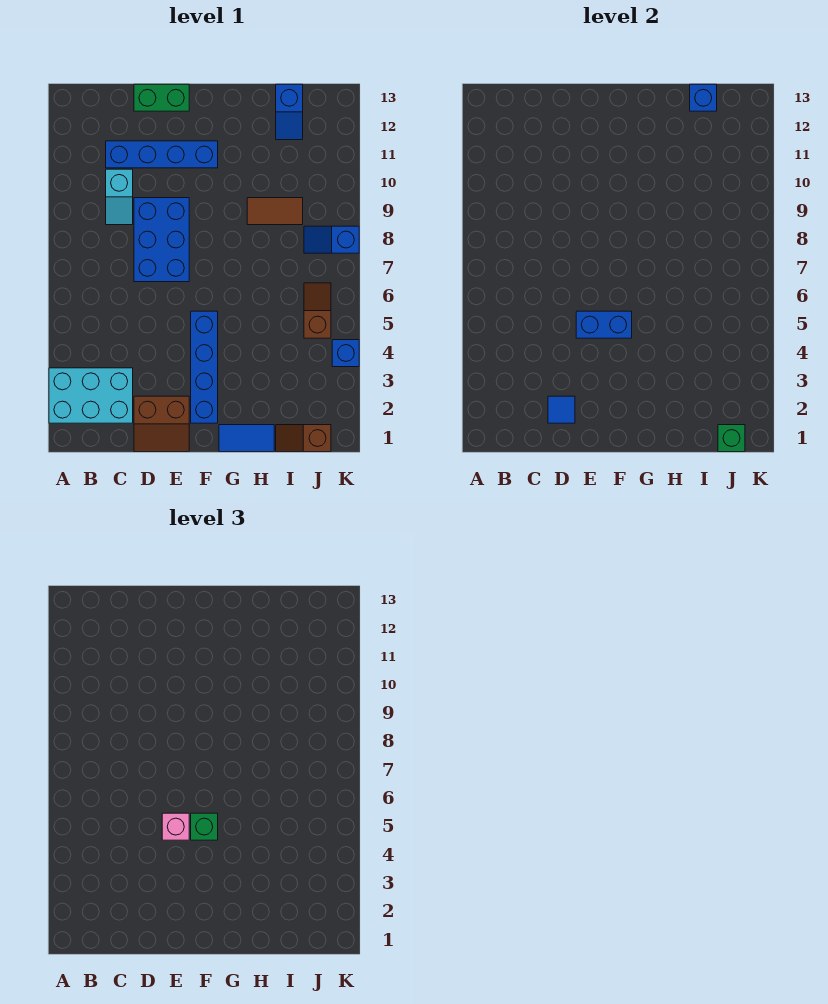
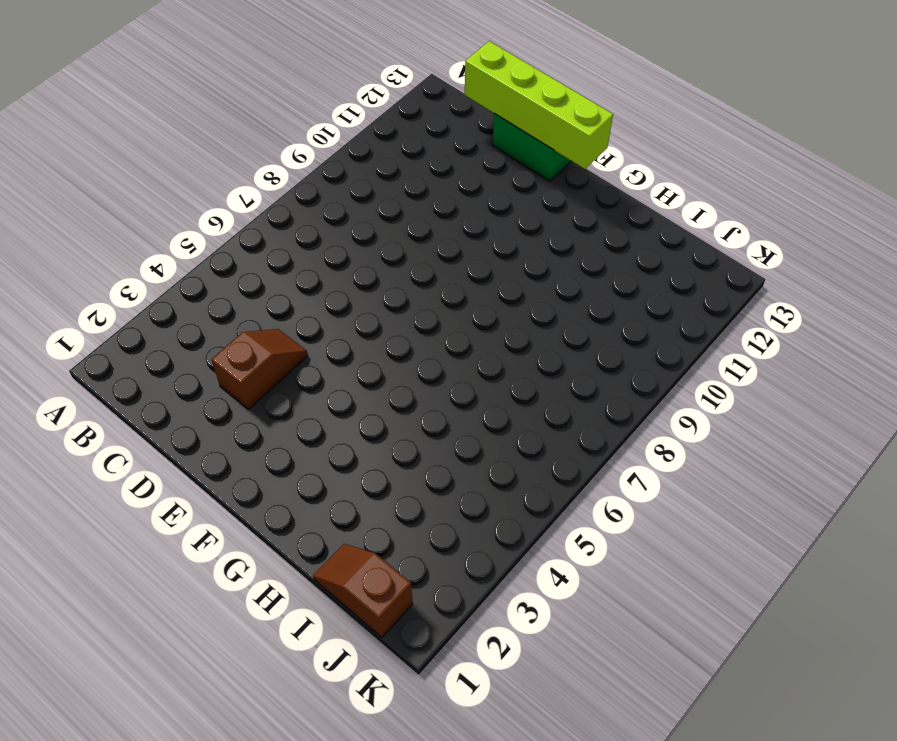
lime 1x4 brick [465,41,613,169] -> none
brown 1x2 slope [211,329,308,409] -> brown 1x2 slope moved to [304,283,331,338]
none -> cyan 2x3 brick [49,368,133,423]
none -> cyan 1x2 slope [106,169,133,225]
none -> blue 1x4 brick [106,141,218,168]

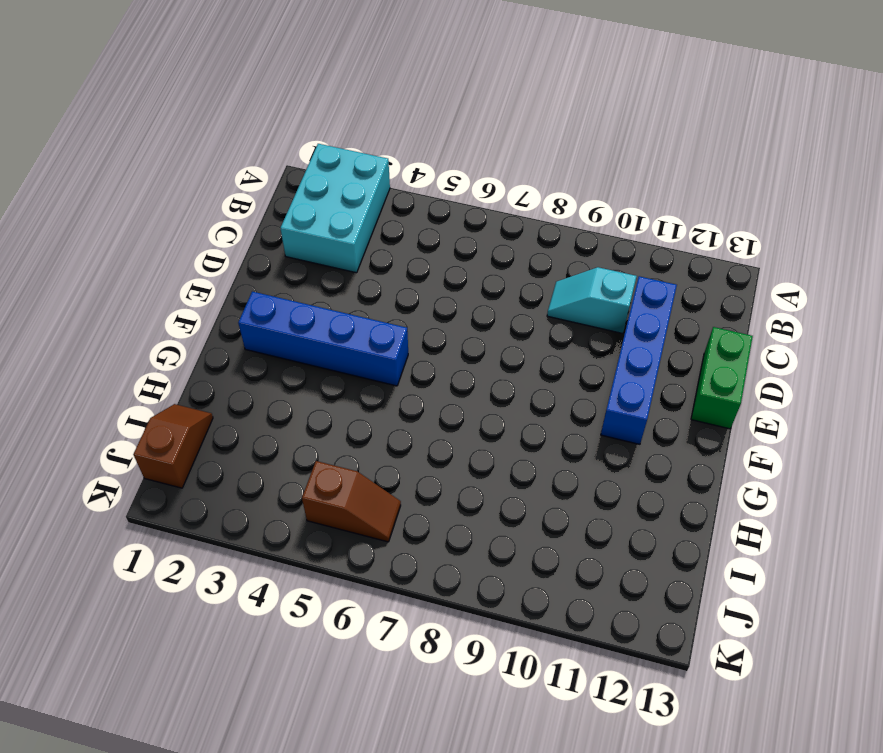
none -> brown 2x2 slope [134,396,189,452]
none -> blue 2x3 brick [134,198,189,282]
none -> blue 1x2 tile [219,425,274,452]

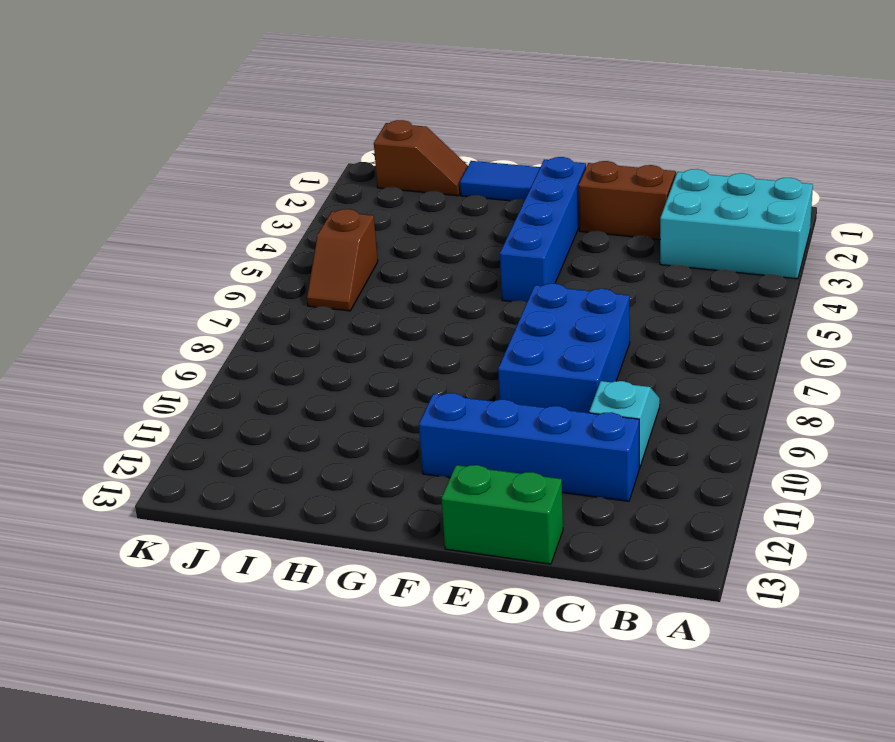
none -> brown 1x2 tile [247,198,303,225]
none -> blue 1x2 slope [276,84,303,140]
none -> blue 1x2 slope [304,226,359,253]

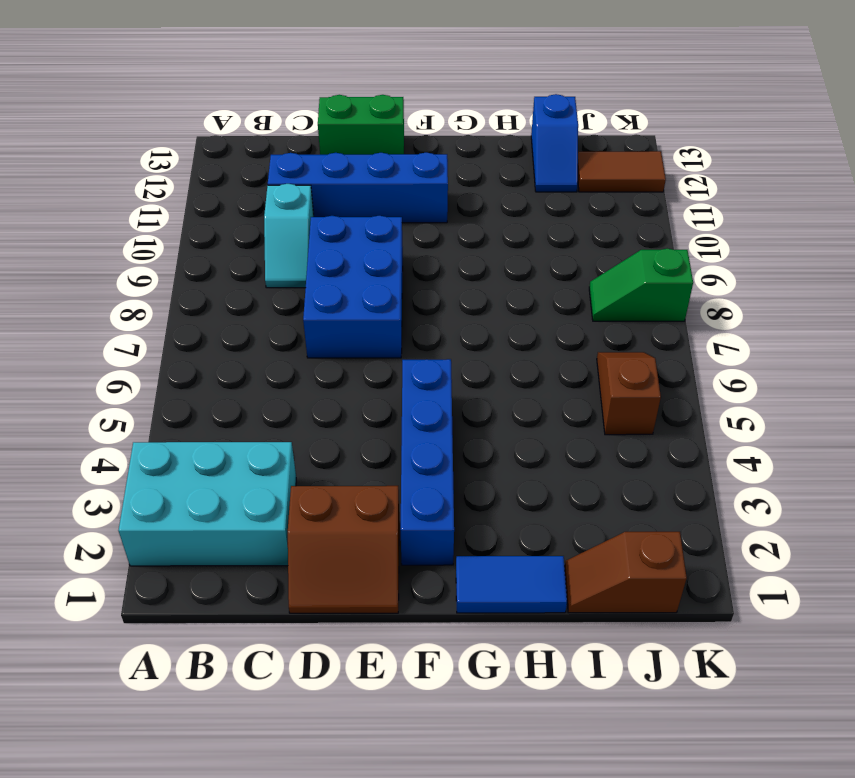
green 1x2 slope [589,249,693,321] -> blue 1x2 slope [304,226,359,253]
brown 1x2 tile [578,151,666,192] -> brown 1x2 tile moved to [247,198,303,225]
none -> blue 1x1 brick [332,340,359,367]
none -> blue 1x1 tile [548,396,575,423]
none -> blue 1x2 brick [576,311,632,338]

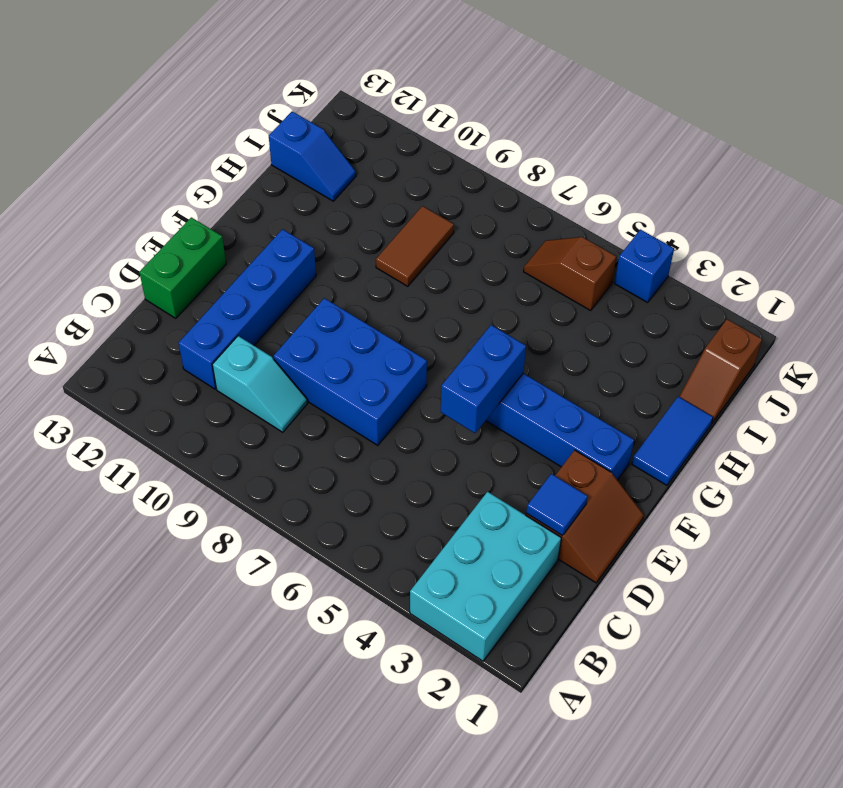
none -> blue 1x2 slope [304,226,359,253]
none -> blue 1x1 brick [690,84,717,111]
none -> green 1x1 brick [718,425,745,452]

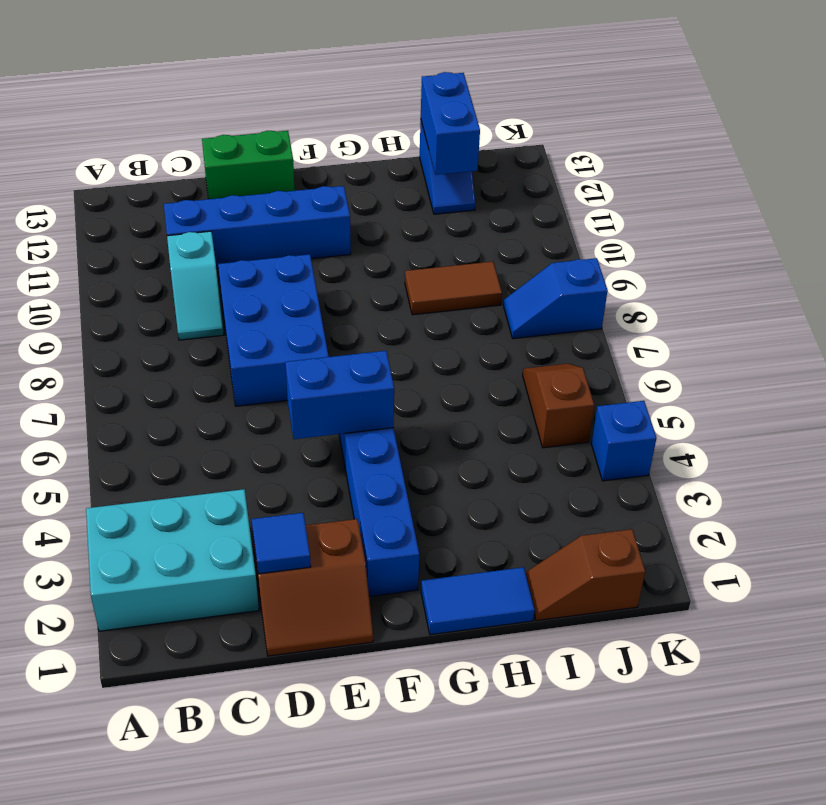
blue 1x2 brick [421,72,480,175] -> blue 1x1 brick [690,84,717,111]
none -> green 1x1 brick [718,425,745,452]
none -> pink 1x1 brick [162,813,189,840]
none -> green 1x1 brick [191,813,218,840]

